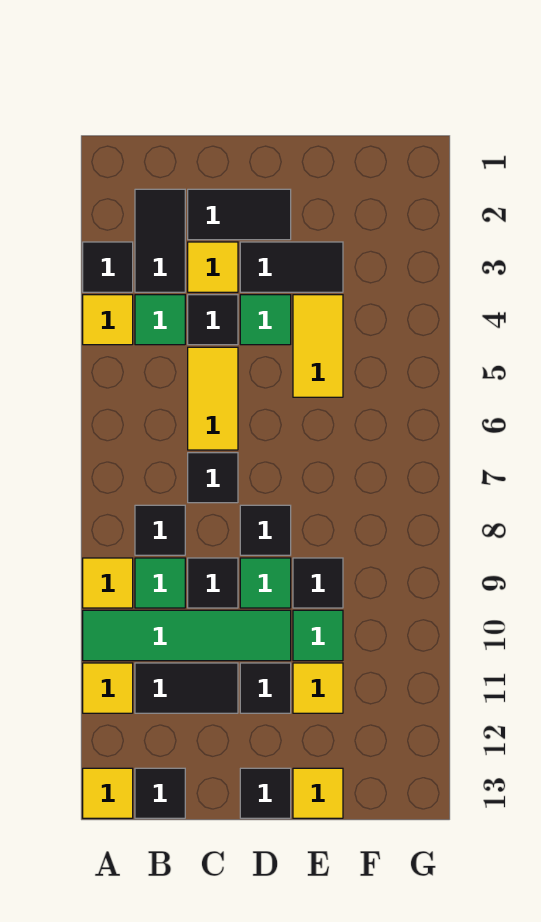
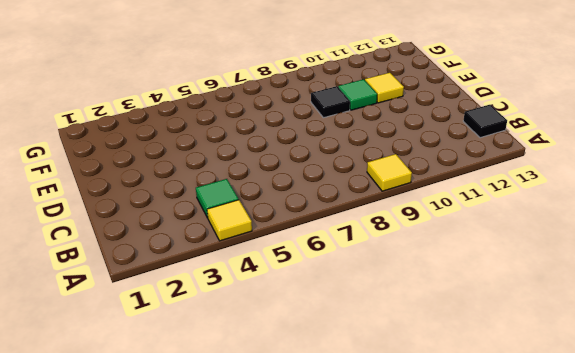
none -> black 1x1 tile [83,242,133,292]
none -> green 1x4 tile [83,610,291,661]
none -> yellow 1x1 tile [83,663,133,713]

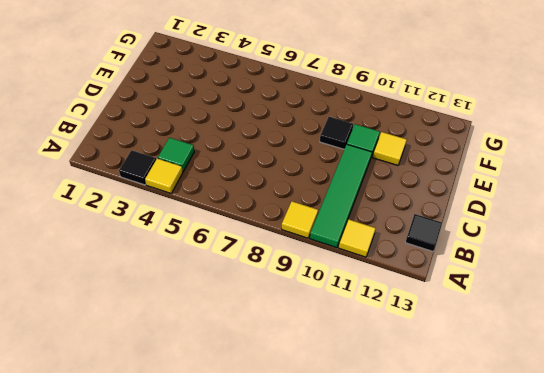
none -> yellow 1x1 tile [83,768,133,818]
none -> black 1x2 tile [135,189,185,292]
none -> black 1x1 tile [135,505,185,555]

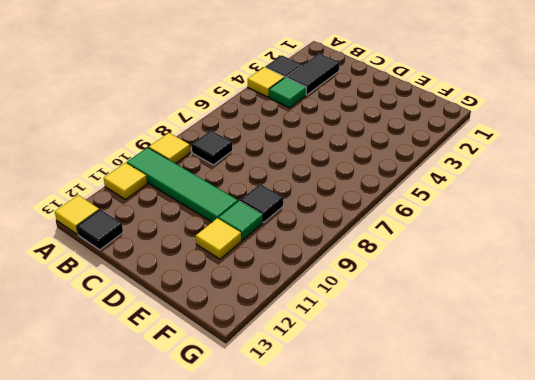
none -> green 1x1 tile [135,558,185,608]
none -> black 1x2 tile [135,663,238,713]
none -> black 1x2 tile [188,189,291,240]

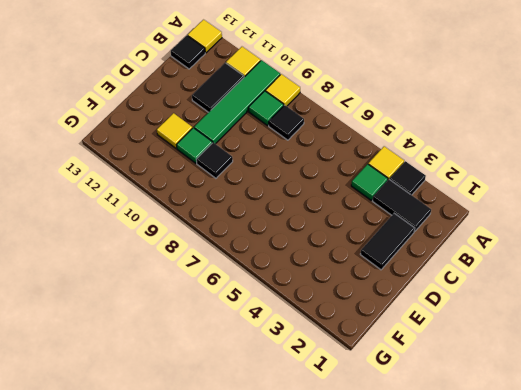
none -> yellow 1x1 tile [188,242,238,292]
none -> black 1x1 tile [188,295,238,345]
none -> yellow 1x2 tile [188,347,238,450]

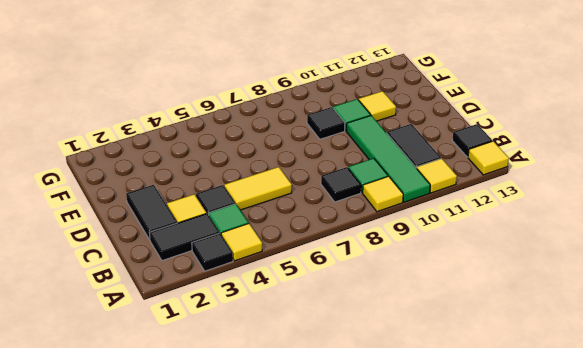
none -> black 1x1 tile [188,453,238,503]
none -> black 1x1 tile [188,558,238,608]
none -> black 1x2 tile [240,242,343,292]

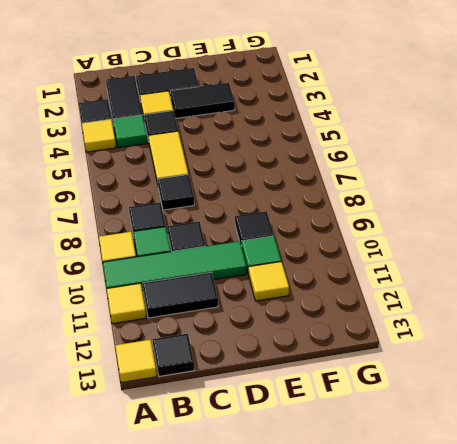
none -> green 1x1 tile [240,295,291,345]
none -> black 1x1 tile [240,505,291,555]
none -> green 1x1 tile [240,558,291,608]

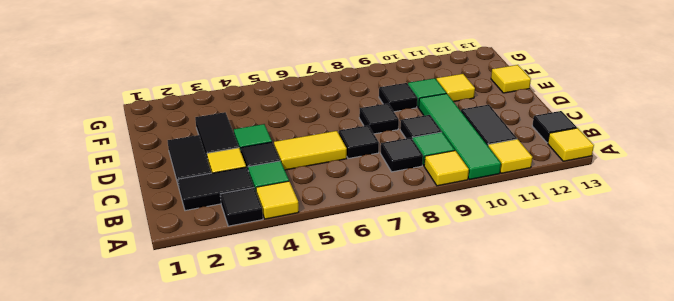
none -> green 1x1 tile [240,558,291,608]
none -> black 1x1 tile [240,663,291,713]
none -> black 1x1 tile [240,768,291,818]

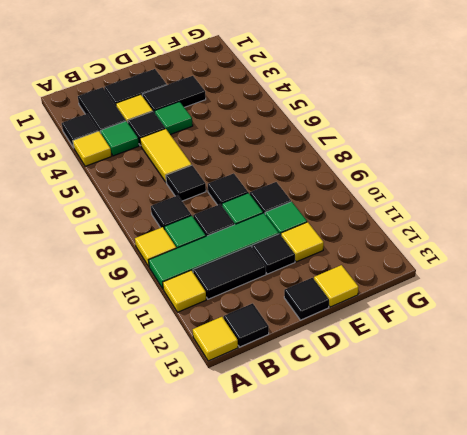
none -> yellow 1x2 tile [293,295,343,397]

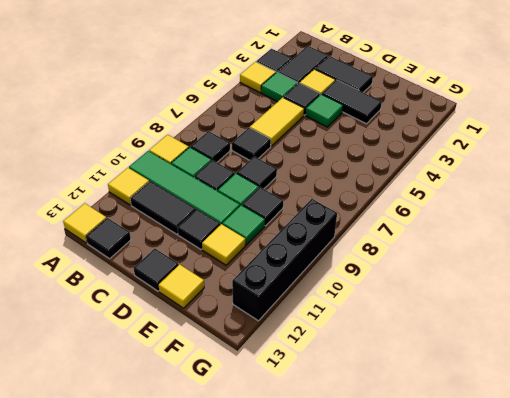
black 1x4 brick [232,199,337,321] -> none
none -> yellow 1x2 tile [293,295,343,397]

